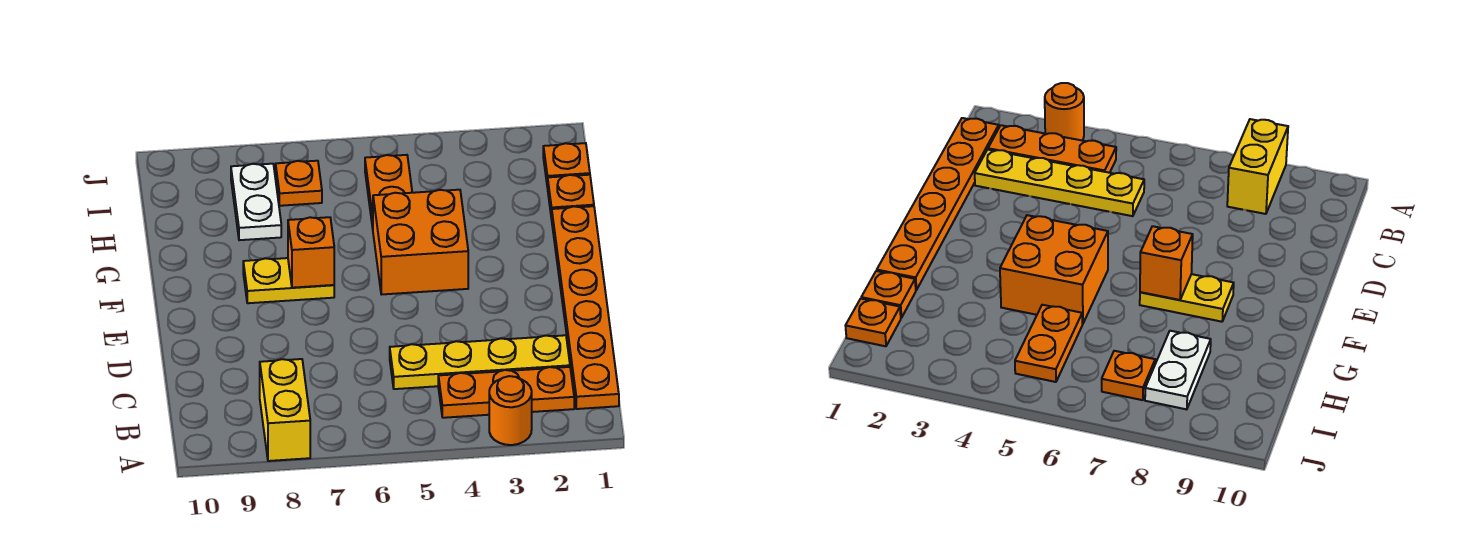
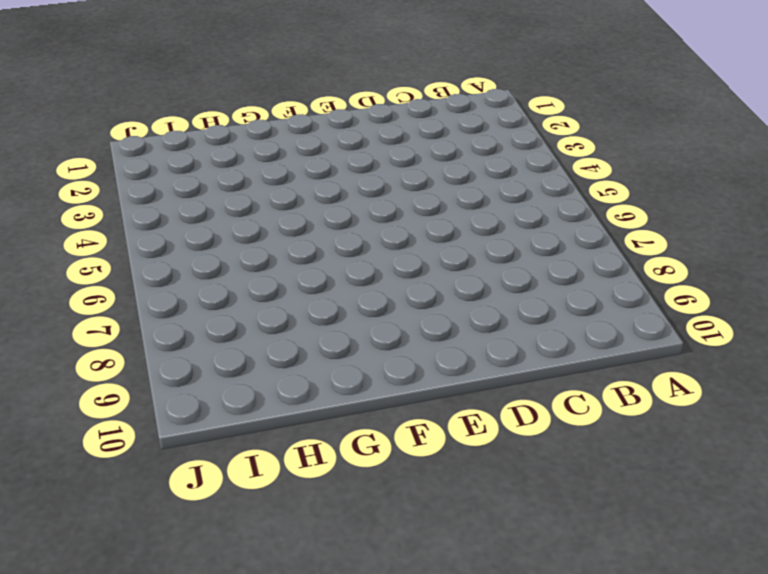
none -> orange 1x1 round brick [489,376,532,445]
none -> yellow 1x2 brick [260,359,310,461]
none -> orange 1x6 plate [552,206,619,409]

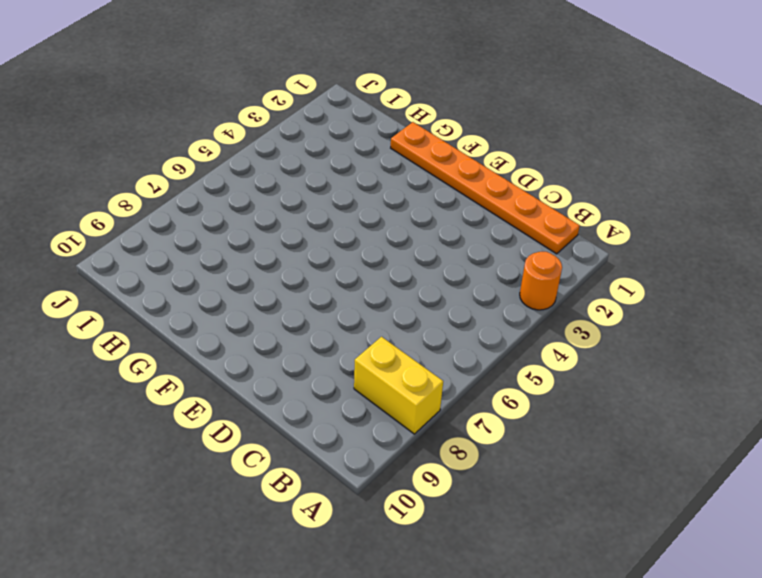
none -> orange 1x3 plate [438,367,574,418]
none -> yellow 1x4 plate [390,335,570,389]
none -> orange 2x2 brick [373,190,468,295]

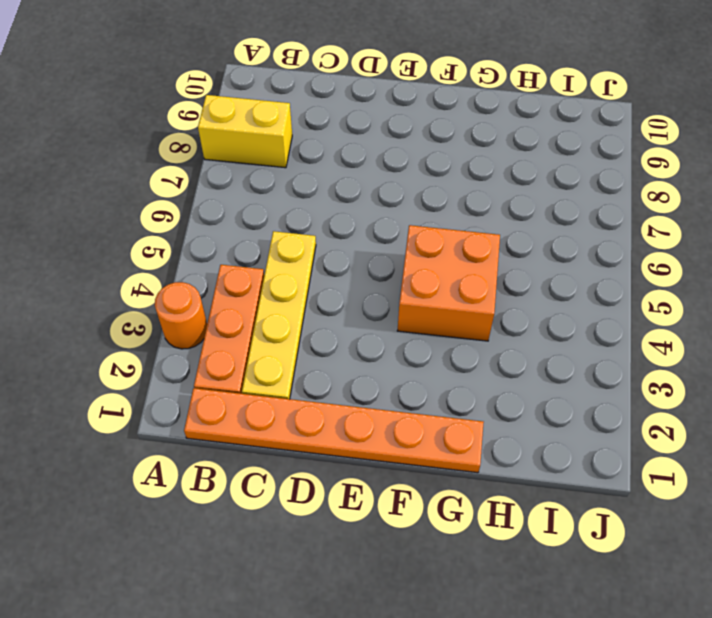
none -> yellow 1x2 plate [243,258,334,303]
none -> orange 1x1 plate [548,175,594,219]
none -> orange 1x2 plate [365,155,412,228]

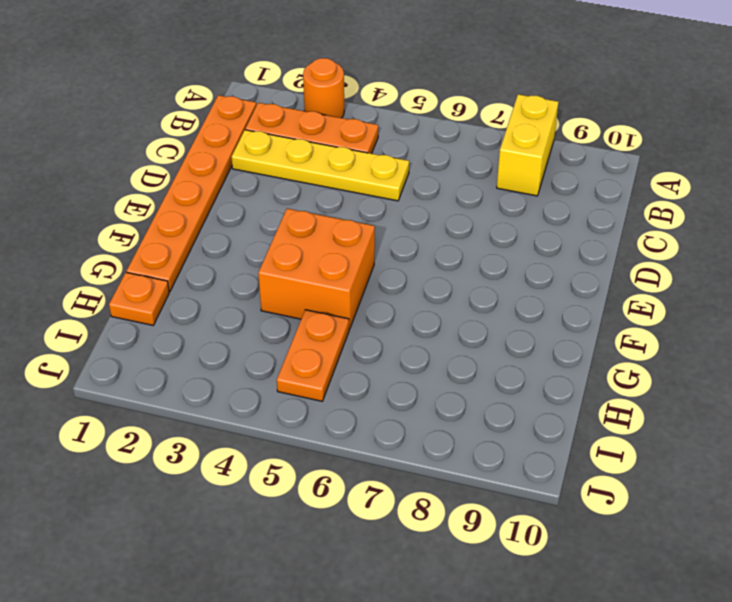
none -> yellow 1x2 plate [243,258,334,303]
none -> white 1x2 plate [231,164,281,240]
none -> orange 1x1 plate [543,143,590,188]

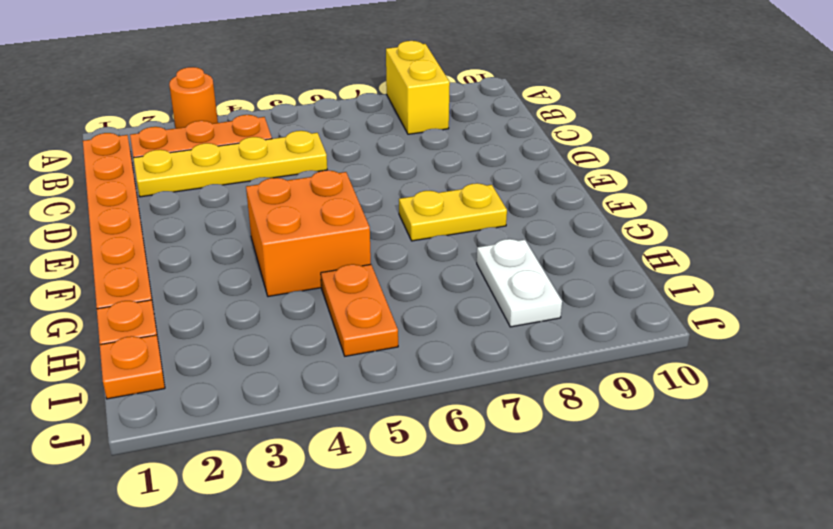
none -> orange 1x1 plate [276,161,322,206]
none -> orange 1x1 brick [288,217,334,288]

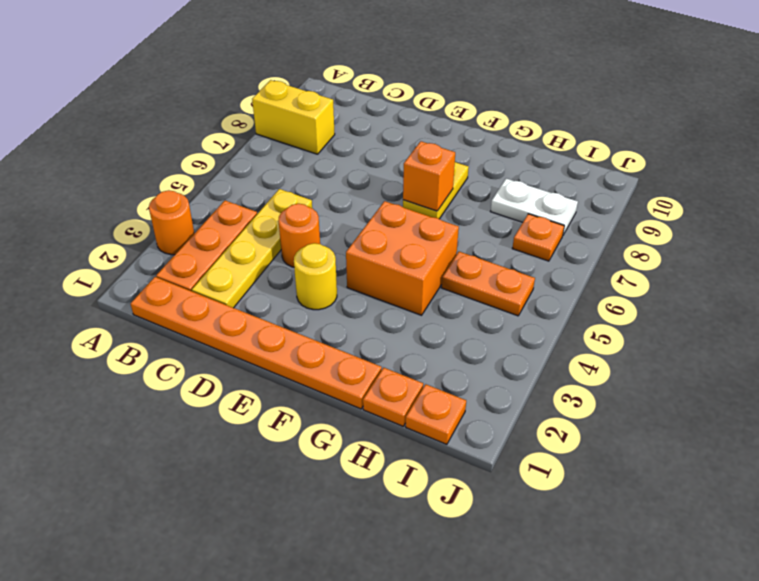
orange 1x1 round brick [278,204,320,267] -> none
yellow 1x1 round brick [294,243,337,310] -> none

